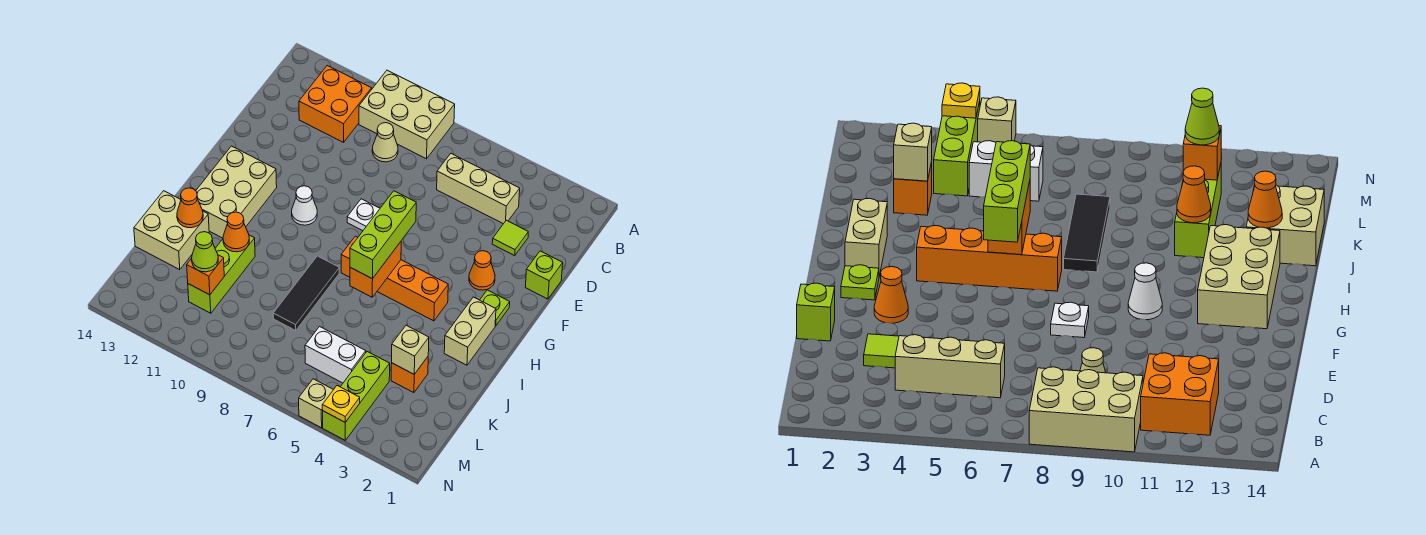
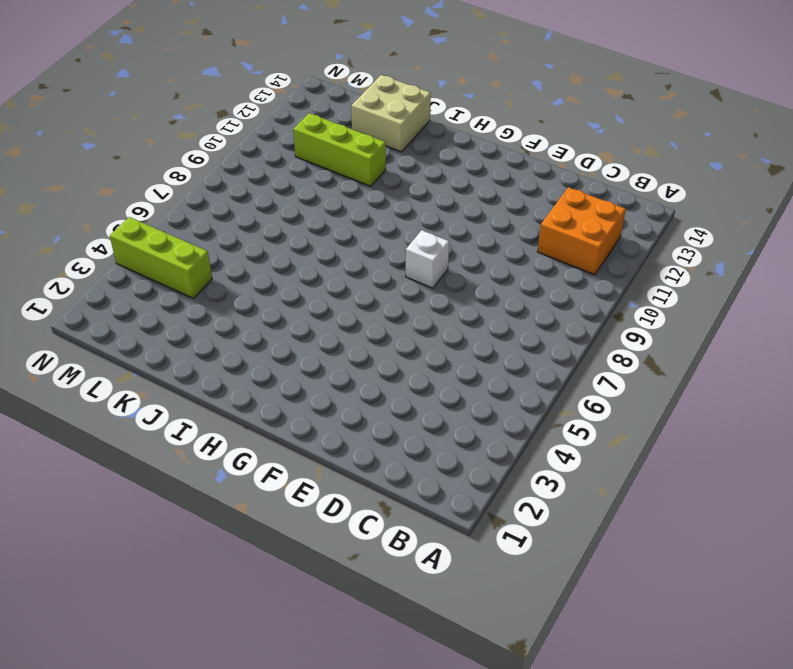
white 1x1 brick [406,230,449,288] -> white 1x1 plate [347,199,380,231]
none -> tan 2x3 brick [359,70,455,159]
none -> tan 1x3 brick [437,154,520,224]
none -> tan 1x1 cone [372,123,398,162]

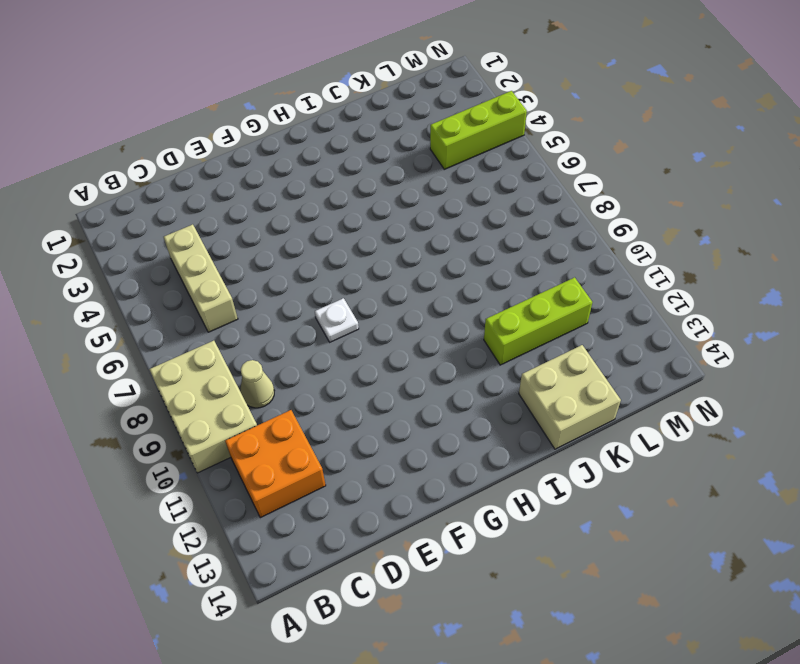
none -> lime 1x1 tile [492,220,528,256]
none -> lime 1x1 brick [525,251,563,299]
none -> orange 1x1 cone [469,251,495,290]

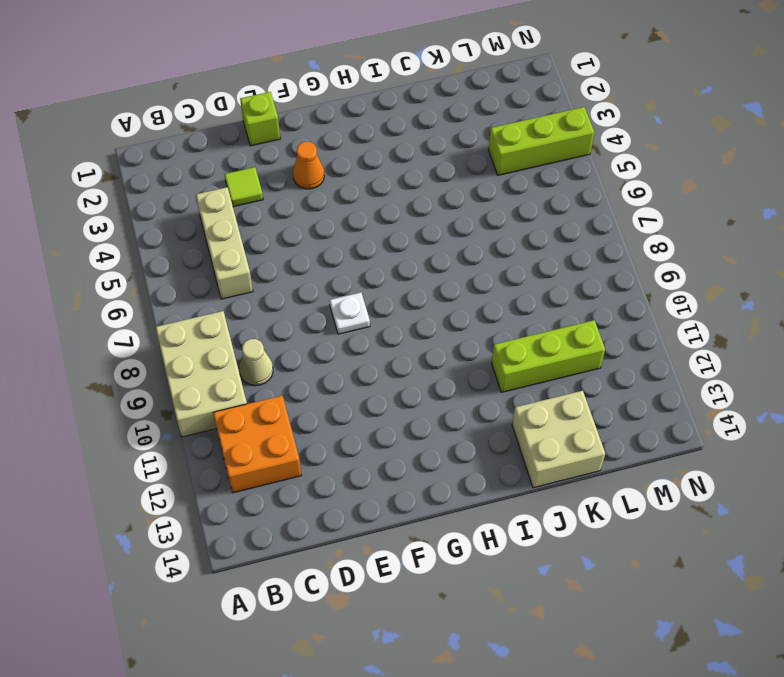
none -> lime 1x1 plate [480,290,510,326]
none -> white 1x1 cone [292,186,317,225]
none -> tan 2x3 brick [196,146,277,238]

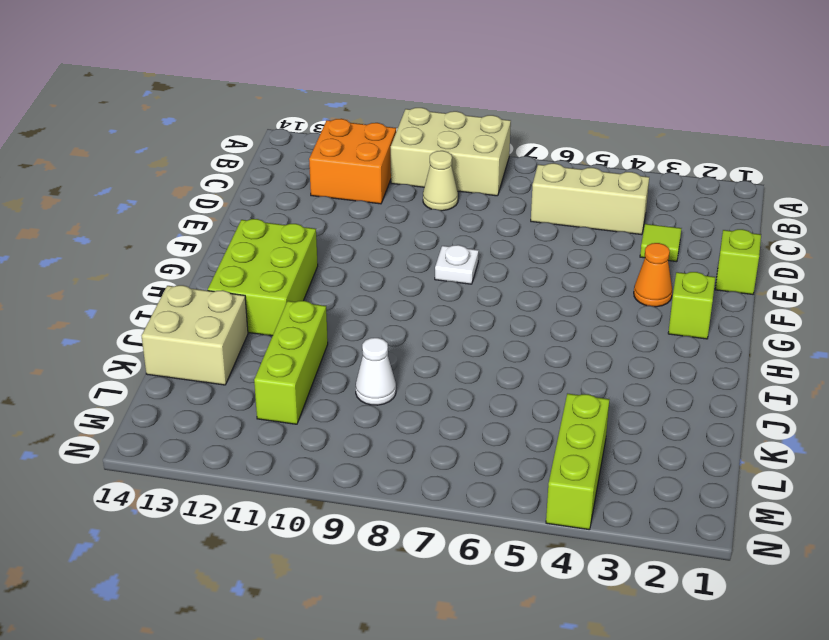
lime 1x1 brick [668,272,715,339] -> lime 1x1 plate [480,290,510,326]
lime 2x3 brick [208,219,318,336] -> tan 2x3 brick [196,146,277,238]
white 1x1 cone [356,338,396,405] -> white 1x1 cone moved to [292,186,317,225]
none -> tan 1x2 brick [444,297,496,365]
none -> orange 1x4 brick [341,236,448,321]
none -> black 1x3 tile [273,256,339,330]

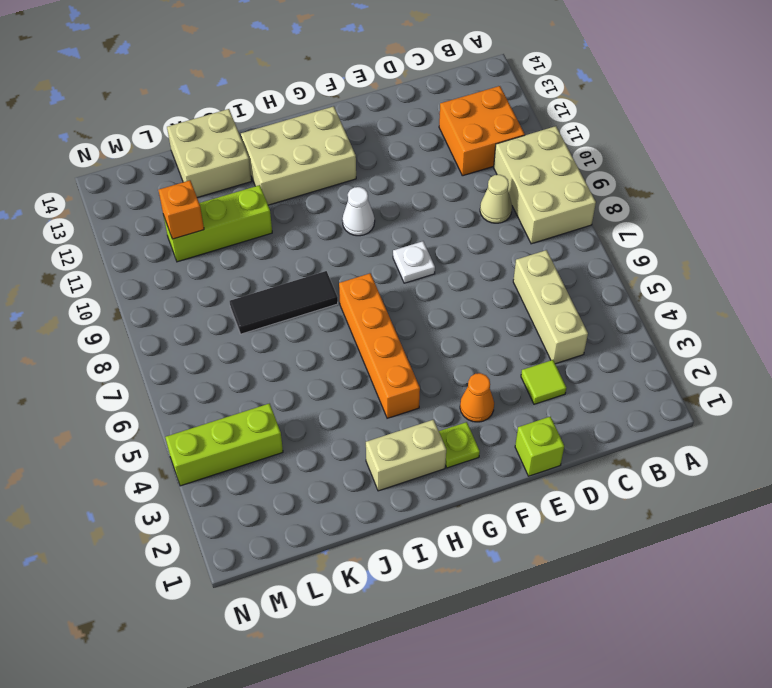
none -> orange 1x1 brick [391,357,428,393]
none -> white 1x2 brick [305,327,366,383]
none -> tan 1x1 brick [299,379,333,428]

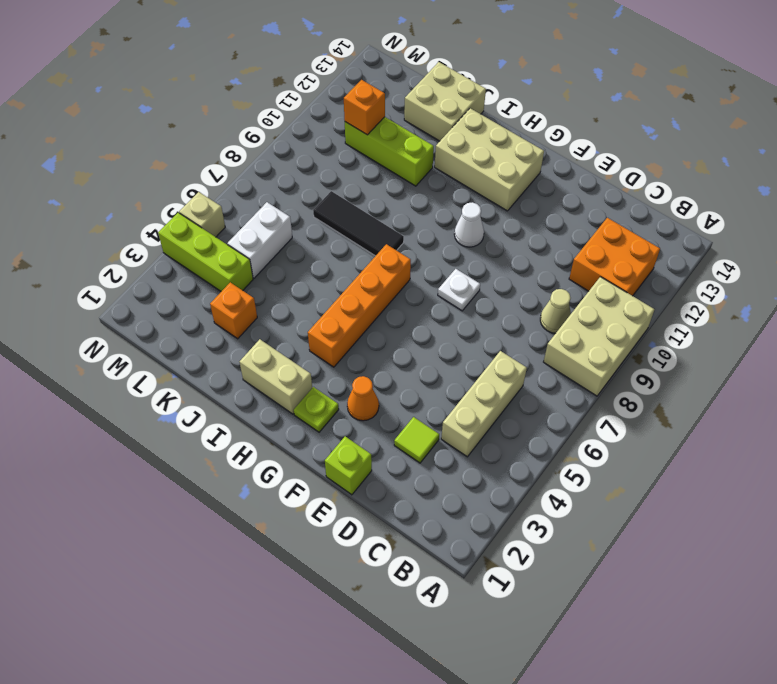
none -> orange 1x2 brick [350,242,401,297]
none -> orange 1x1 cone [223,212,249,252]
none -> orange 1x1 cone [177,188,203,228]

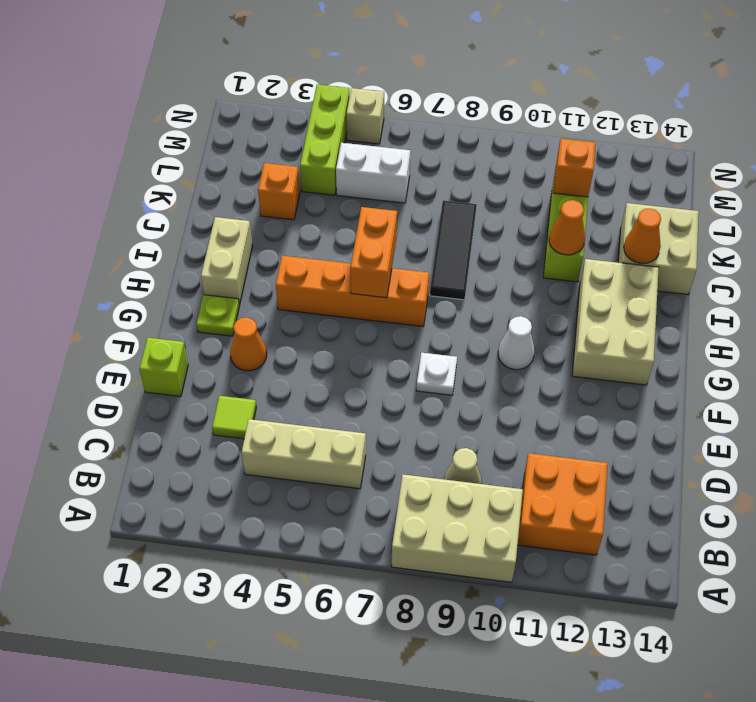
none -> tan 1x1 brick [392,325,429,374]
none -> yellow 1x1 plate [322,386,360,422]
none -> lime 1x3 brick [350,191,416,279]

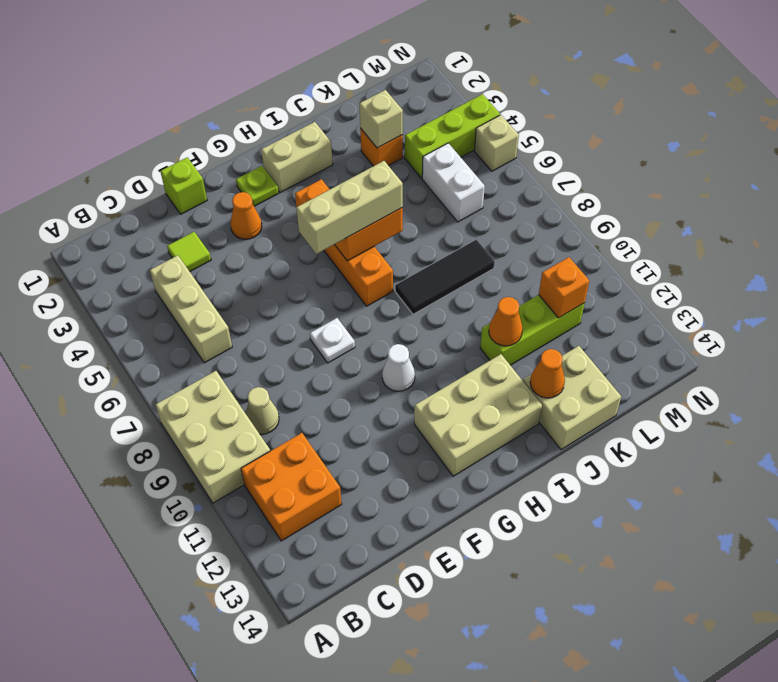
tan 1x3 brick [296,161,403,254] -> lime 1x3 brick [350,191,416,279]
none -> yellow 1x1 plate [322,386,360,422]
none -> lime 1x1 cone [192,232,218,272]

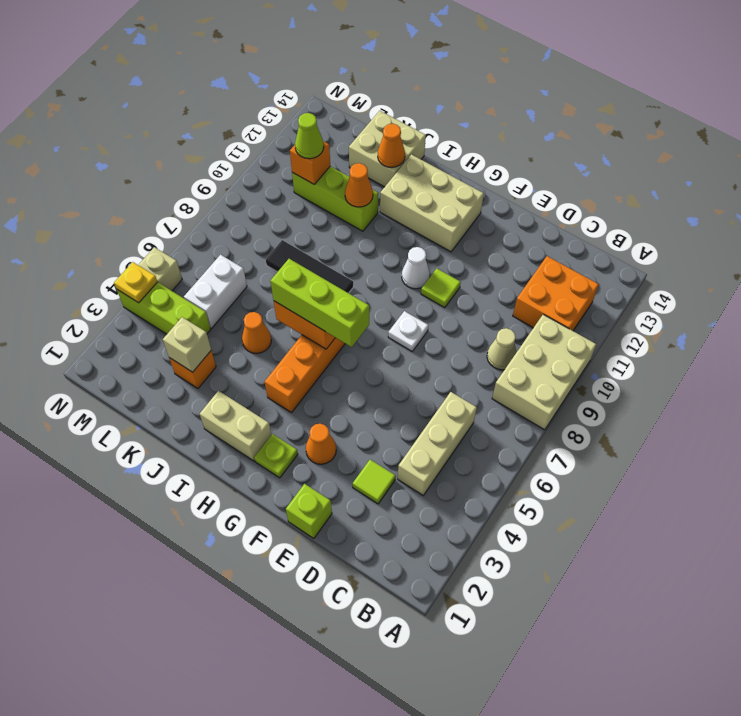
lime 1x1 tile [421,269,461,308] -> none
orange 1x1 cone [242,312,271,354] -> none

